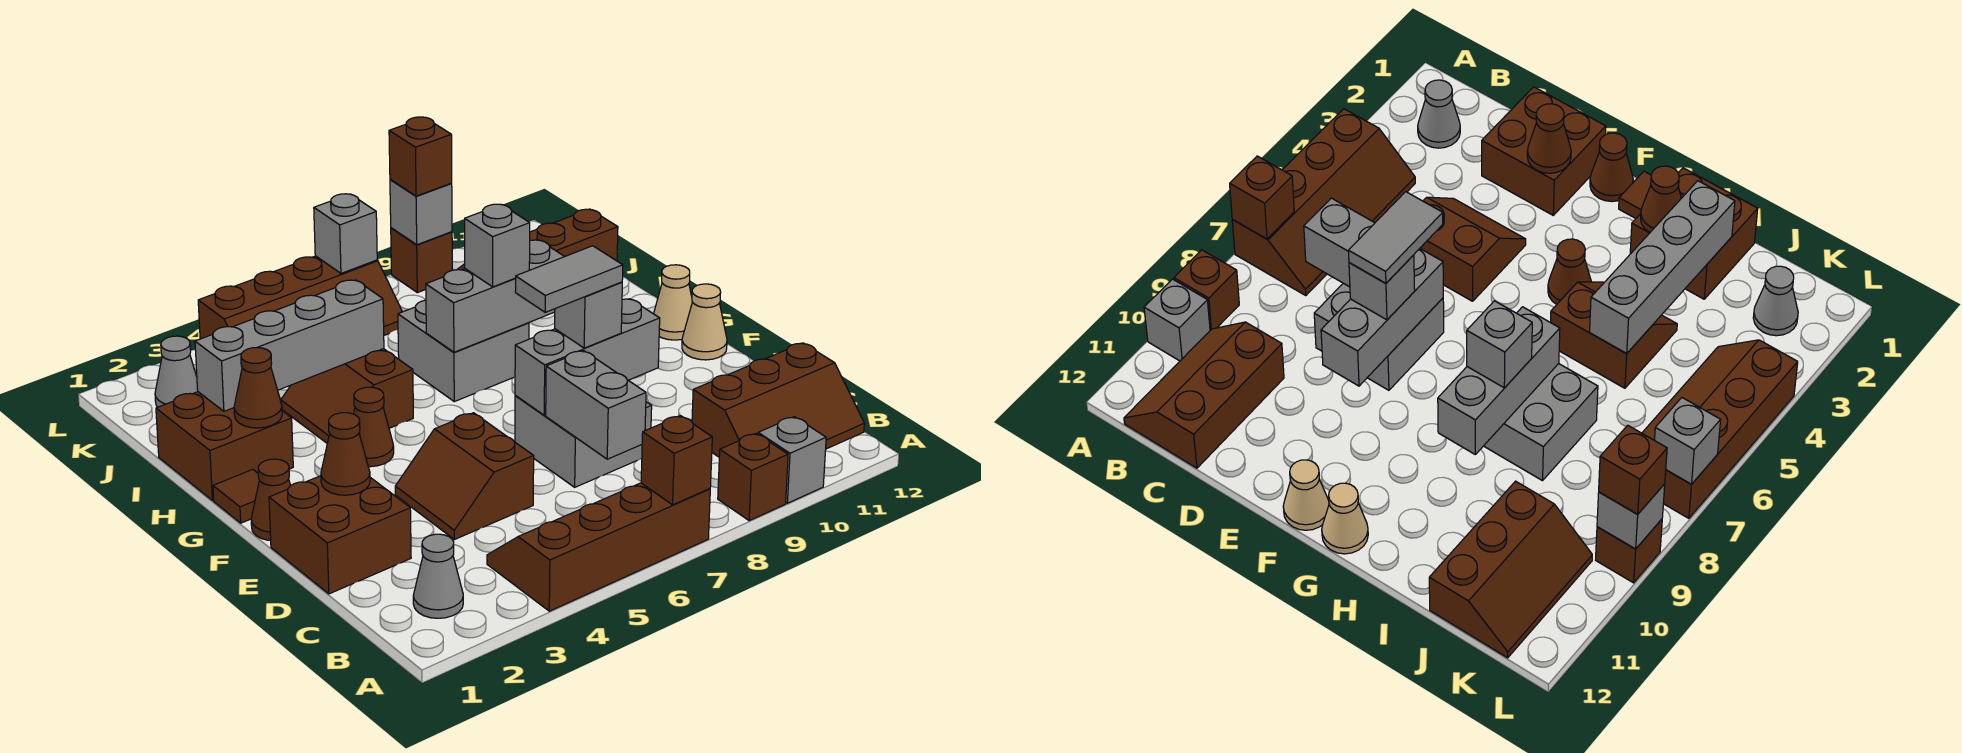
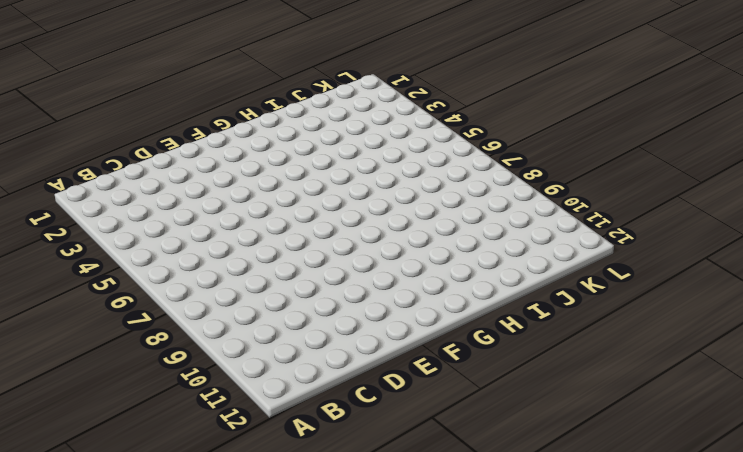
none -> brown 2x4 slope [487,483,710,611]
none -> brown 1x1 brick [718,433,788,520]
none -> grey 1x1 brick [758,417,826,503]
none -> grey 1x1 cone [413,534,463,618]

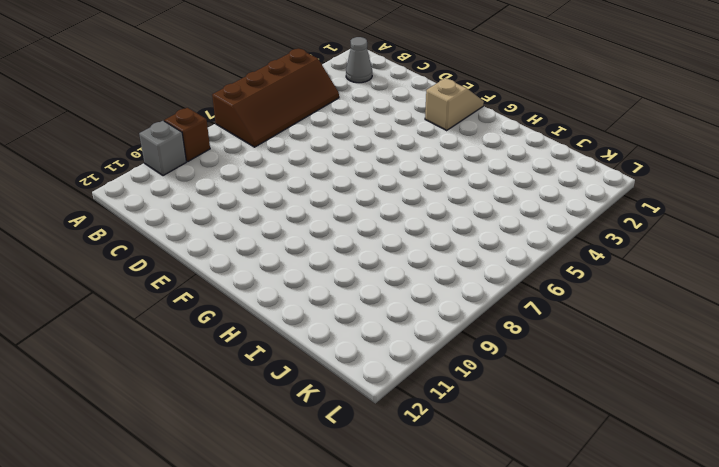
tan 1x2 slope [425,78,484,130] -> brown 1x1 cone [251,459,291,541]
none -> brown 2x3 slope [692,343,864,457]
none -> brown 2x2 brick [269,476,411,594]
none -> brown 2x2 slope [395,413,534,540]
none -> grey 2x2 brick [515,396,652,487]

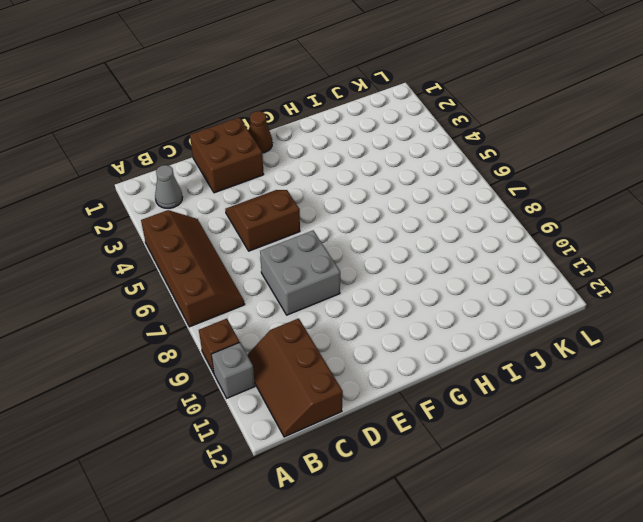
none -> tan 1x1 cone [682,284,727,360]
none -> brown 1x1 tile [213,469,259,523]
none -> brown 1x1 cone [354,387,394,467]
none -> tan 1x1 cone [654,265,692,340]

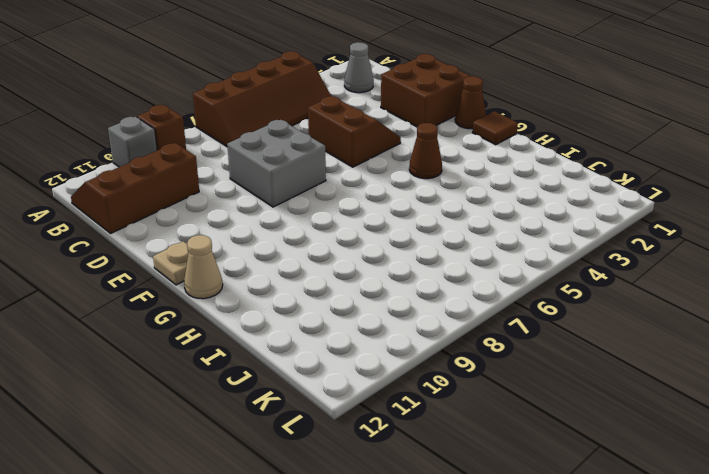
tan 1x1 plate [153,241,189,285] -> tan 1x1 cone [682,284,727,360]
none -> brown 2x2 brick [156,392,293,501]
none -> brown 2x2 slope [281,349,413,443]
none -> grey 2x2 brick [398,300,529,402]
none -> brown 2x3 slope [457,209,618,270]

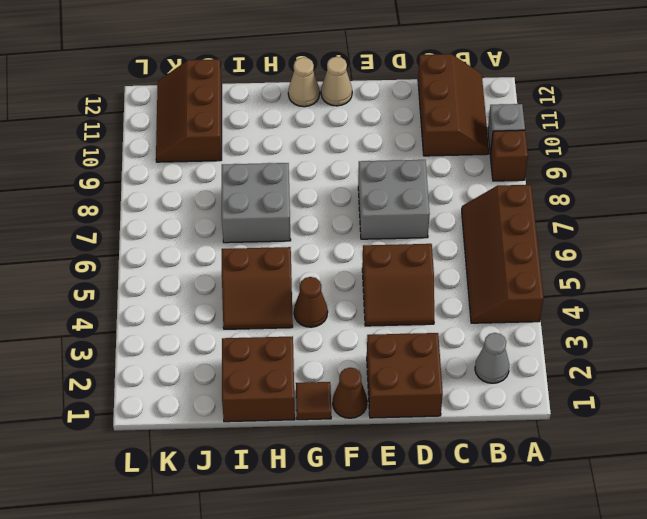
none -> grey 1x1 cone [155,336,198,407]
none -> brown 2x4 slope [198,256,402,339]
none -> brown 1x1 brick [391,228,452,293]
none -> brown 1x1 brick [641,416,712,505]

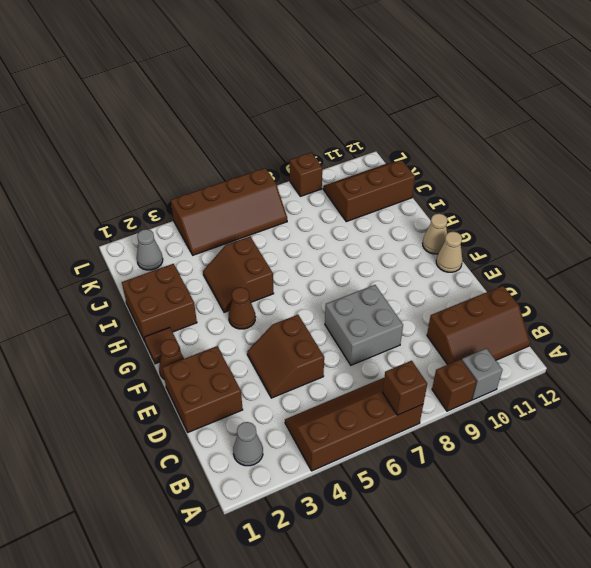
none -> grey 2x2 brick [398,300,529,402]
none -> grey 1x2 brick [546,351,646,459]
none -> brown 1x1 cone [321,413,370,495]
none -> grey 1x3 brick [515,299,660,415]

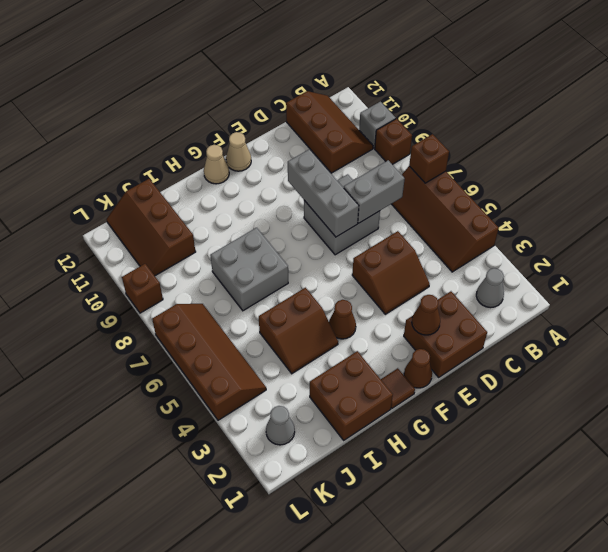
none -> brown 1x1 cone [234,347,282,428]
none -> grey 1x3 brick [426,240,564,352]
none -> grey 1x4 brick [195,280,384,411]
none -> grey 1x1 brick [314,194,377,273]

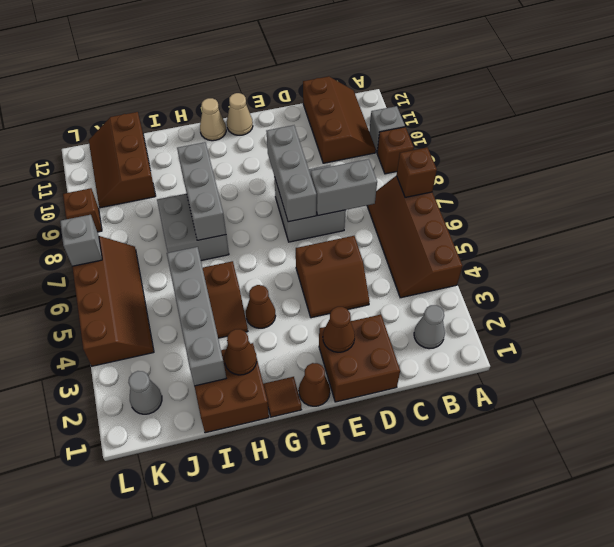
none -> grey 1x1 brick [390,179,452,245]
none -> grey 1x1 brick [555,282,622,348]
none -> grey 1x1 brick [465,204,530,287]
none -> brown 1x1 brick [389,117,452,196]

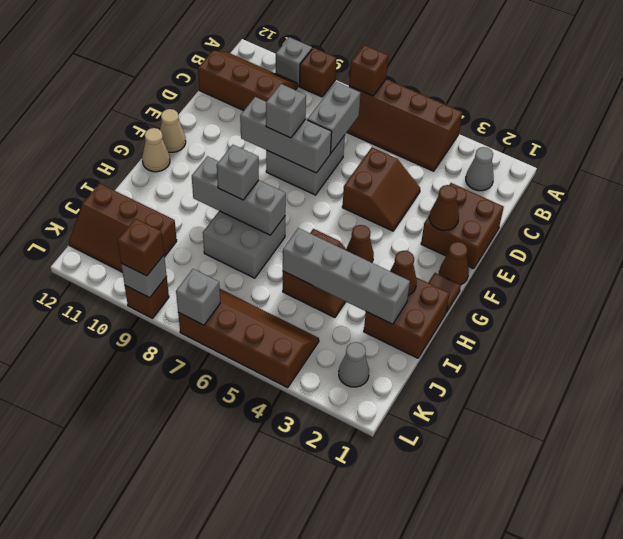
none -> grey 1x2 tile [515,246,623,312]

